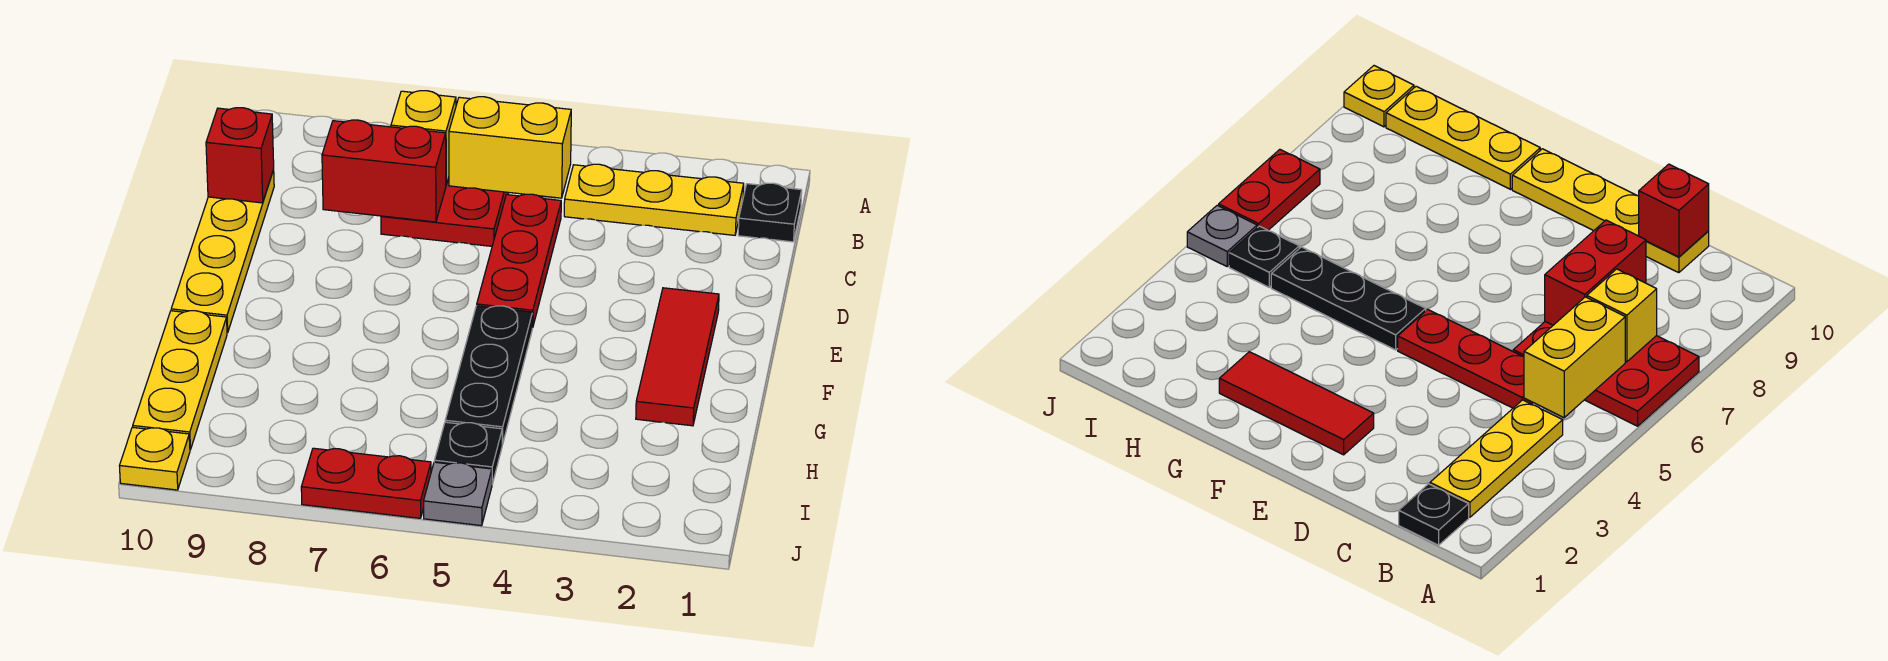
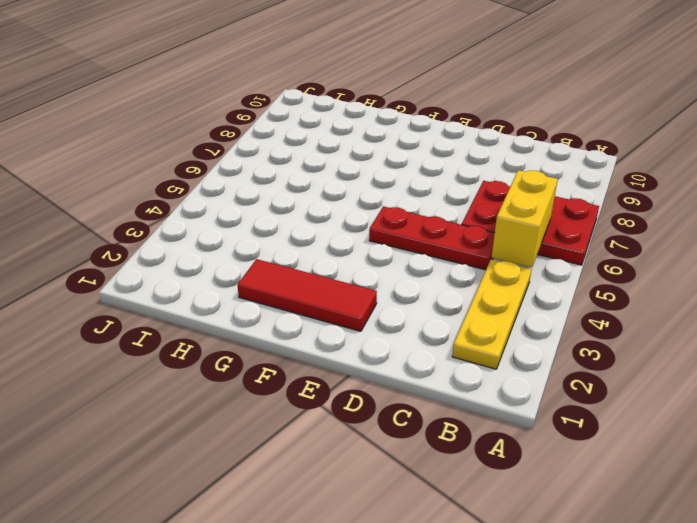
none -> black 1x1 plate [738,183,802,242]
none -> yellow 1x4 plate [171,170,274,333]
none -> black 1x3 plate [445,306,532,444]

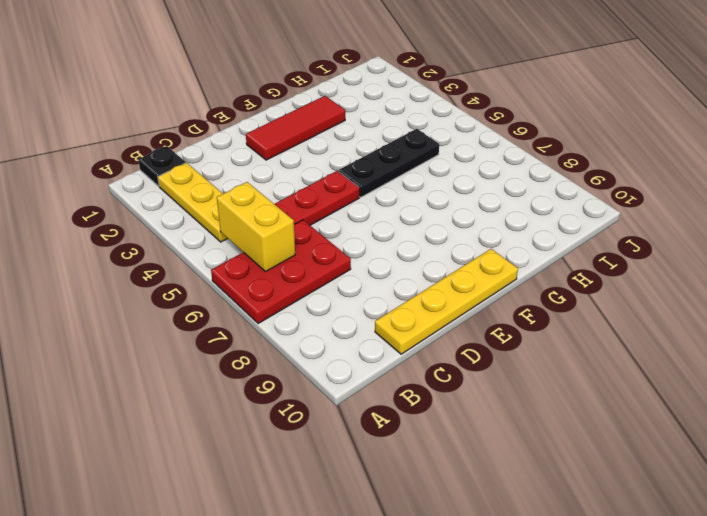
none -> yellow 1x3 plate [133,311,227,450]
none -> black 1x1 plate [434,422,502,484]
none -> grey 1x1 plate [424,462,492,526]

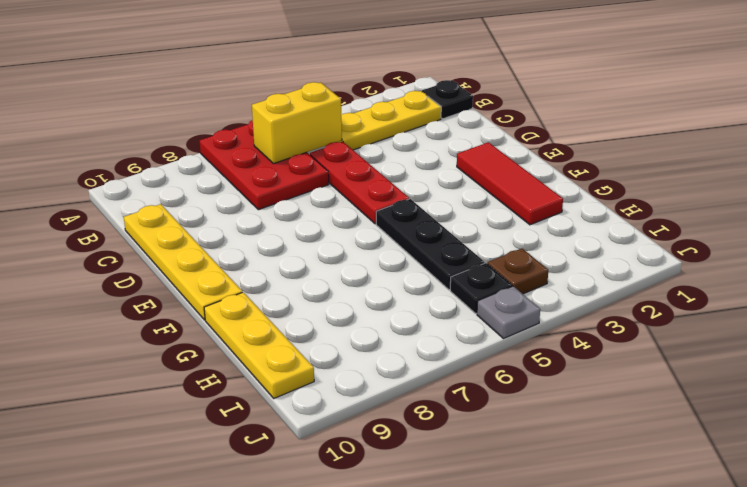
brown 1x1 plate [488,249,548,294] -> none
none -> red 1x2 plate [301,448,431,518]
none -> yellow 1x1 plate [120,427,190,490]
none -> yellow 1x1 brick [391,91,456,185]

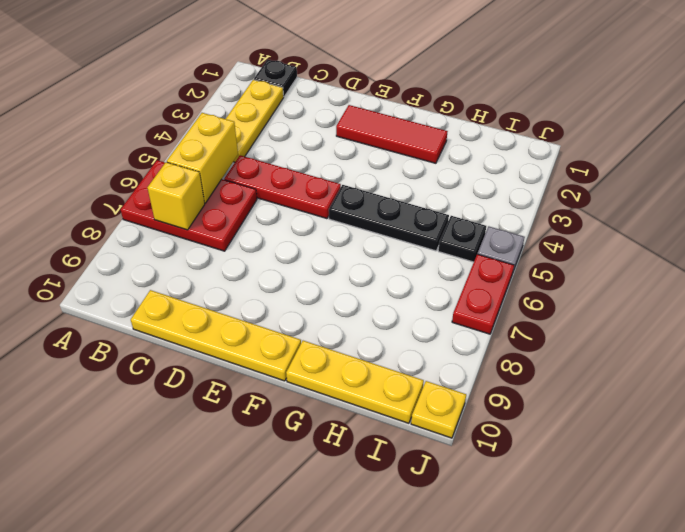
none -> red 1x2 brick [322,120,446,222]
none -> red 1x1 brick [206,108,274,203]

